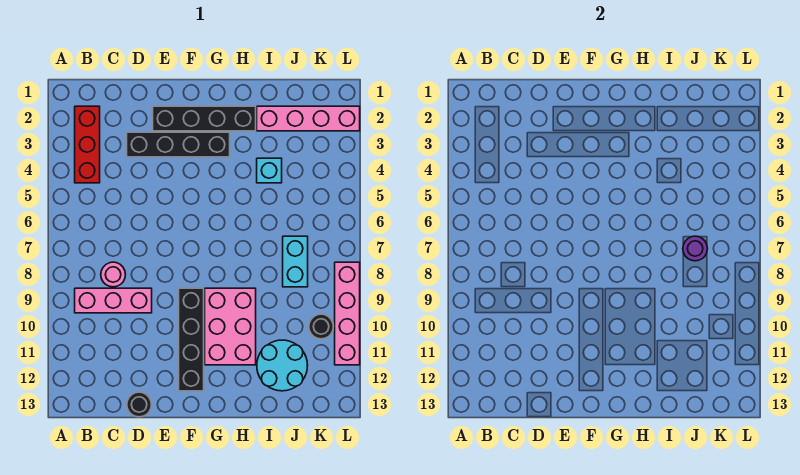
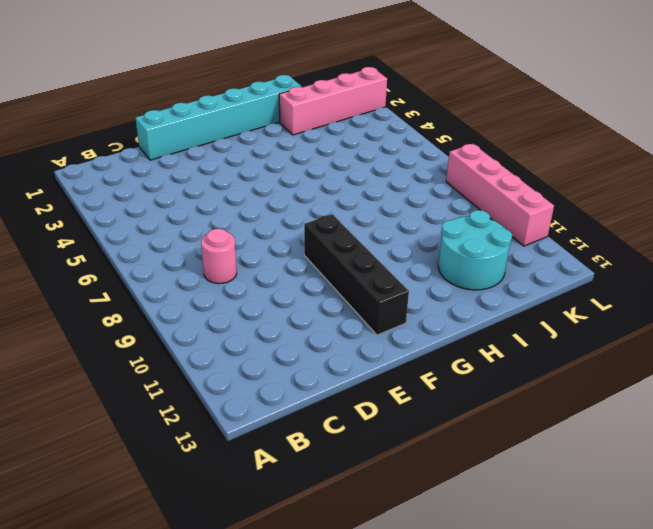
cyan 1x6 brick [136,75,302,160] -> none
none -> red 1x3 brick [75,106,100,183]
none -> pink 1x3 brick [75,288,152,313]
none -> black 1x4 brick [127,132,230,157]

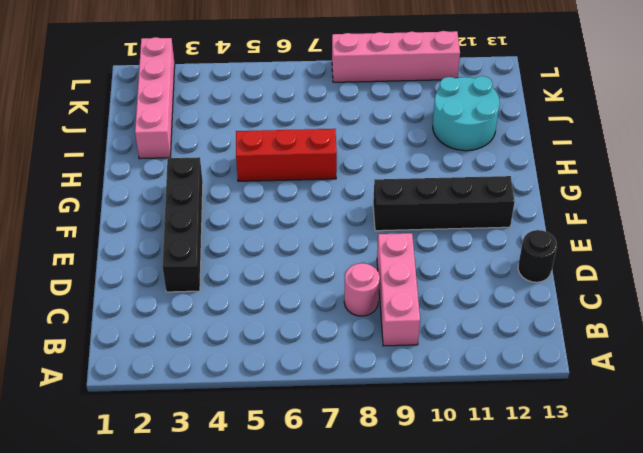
red 1x3 brick [236,129,337,181] -> red 1x3 brick moved to [75,106,100,183]
none -> black 1x4 brick [153,106,256,131]
none -> pink 2x3 brick [205,288,256,365]
none -> cyan 1x1 brick [257,158,282,183]

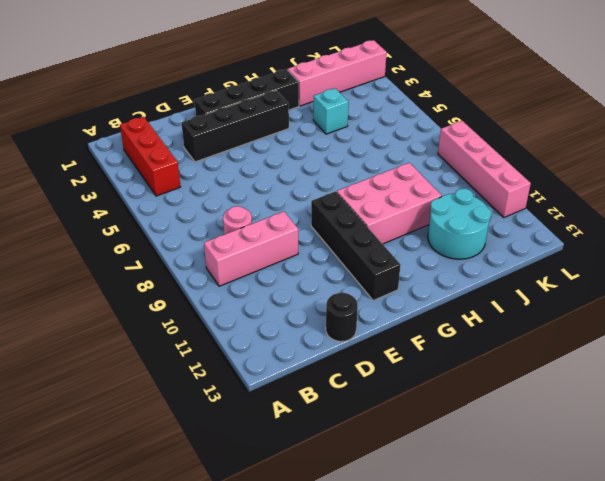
pink 2x3 brick [337,163,442,244] -> pink 2x3 brick turned to [205,288,256,365]
none -> cyan 1x2 brick [283,236,308,287]
none -> black 1x1 round brick [309,314,333,339]
none -> purple 1x1 round brick [683,236,707,261]

